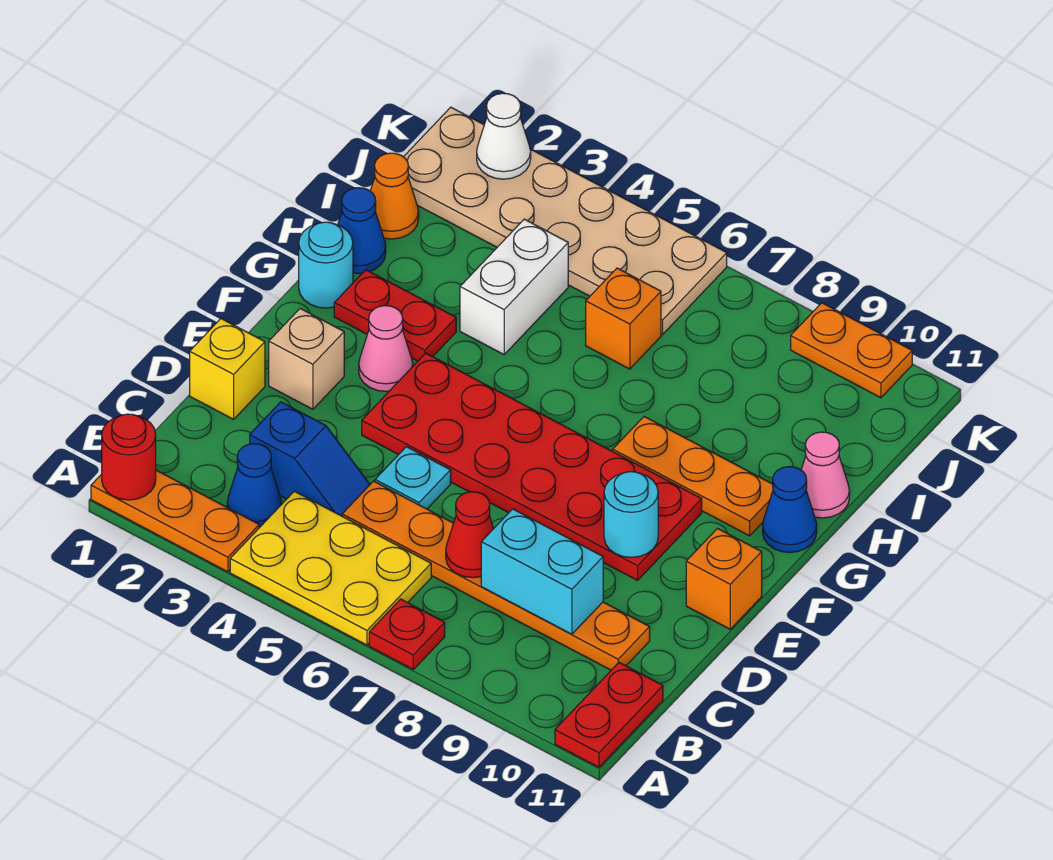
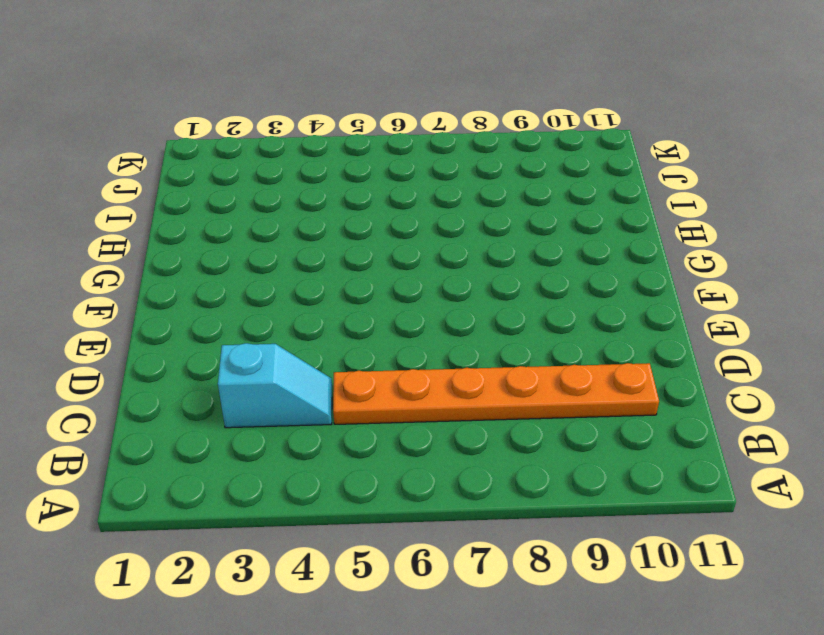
cyan 1x2 slope [218,343,332,428] -> blue 1x2 slope [250,402,370,516]
none -> orange 1x3 plate [91,470,259,572]
none -> yellow 2x3 plate [230,491,431,645]
none -> red 1x1 plate [369,599,445,669]

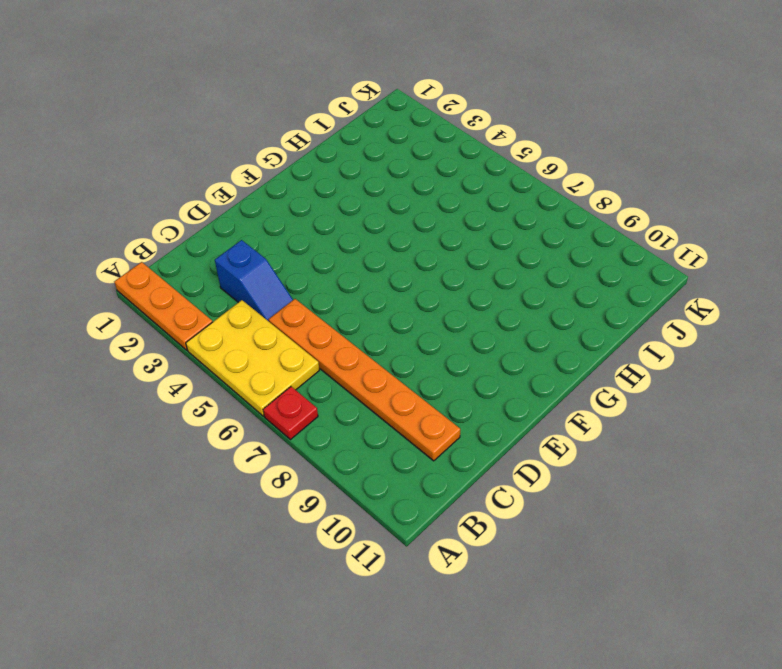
none -> red 1x2 plate [555,662,663,767]
none -> blue 1x1 cone [227,444,281,528]
none -> yellow 1x1 brick [190,319,265,419]

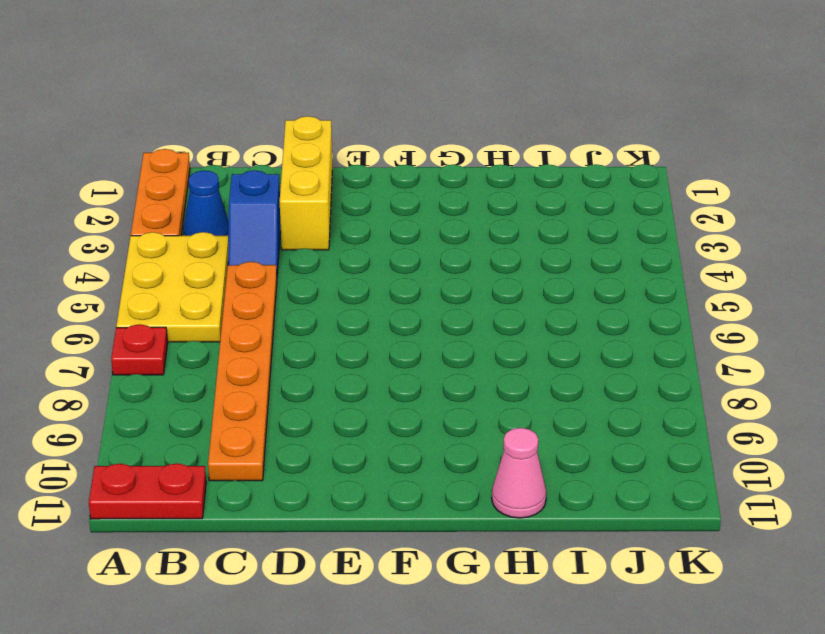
yellow 1x3 brick [280,116,332,250] -> yellow 1x1 brick [190,319,265,419]
none -> cyan 1x1 plate [375,447,451,509]
none -> tan 1x1 brick [269,309,344,409]
none -> red 2x6 plate [362,353,702,580]

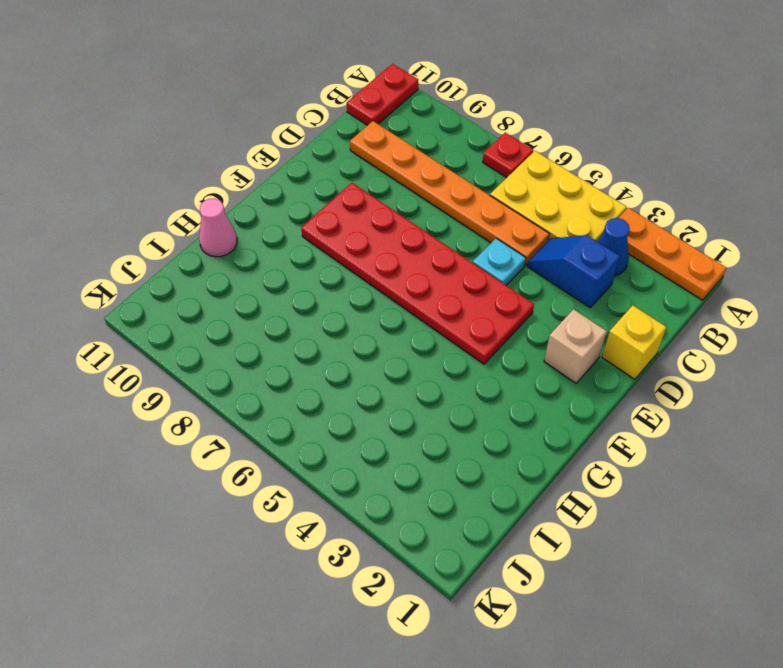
none -> orange 1x1 brick [686,528,762,629]
none -> pink 1x1 cone [359,306,413,391]
none -> cyan 1x1 round brick [299,222,353,308]

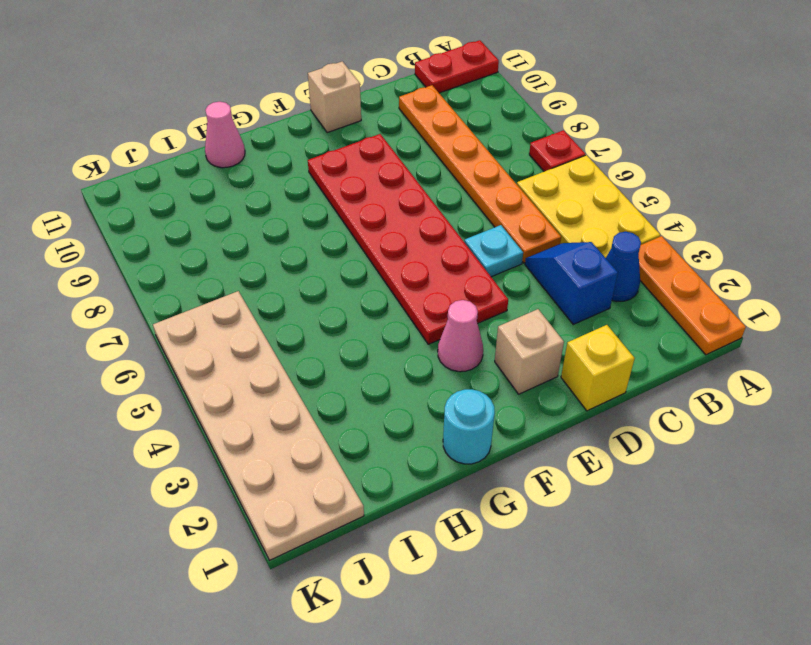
tan 1x1 brick [308,61,361,133] -> orange 1x1 brick [686,528,762,629]
none -> red 1x2 plate [334,270,456,361]
none -> orange 1x3 plate [613,417,773,536]
none -> blue 1x1 cone [763,467,817,552]

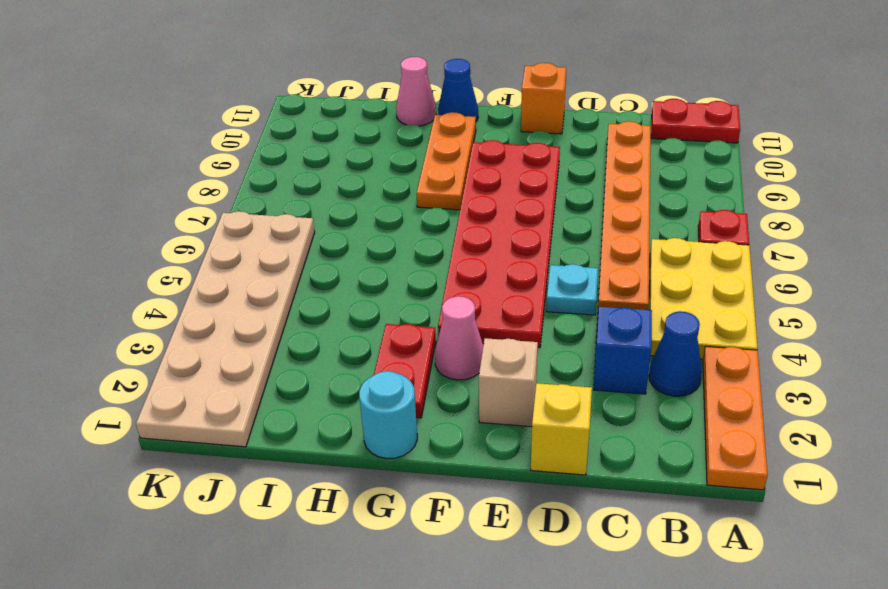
none -> blue 1x1 cone [338,188,386,274]
none -> white 1x2 brick [460,219,568,354]
none -> orange 1x1 cone [370,153,419,239]

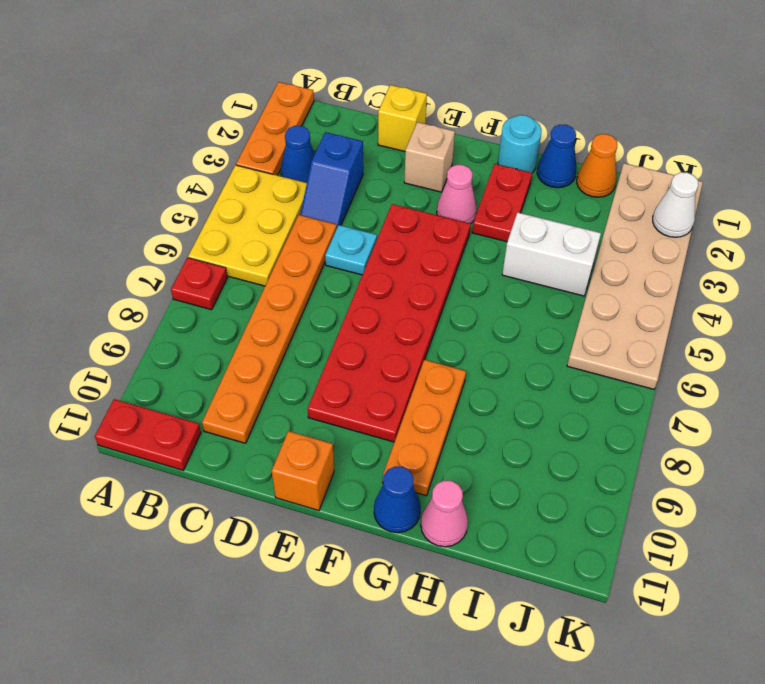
none -> orange 1x1 brick [586,268,661,369]
none -> orange 1x2 plate [791,303,912,398]
none -> red 1x1 round brick [102,414,156,500]

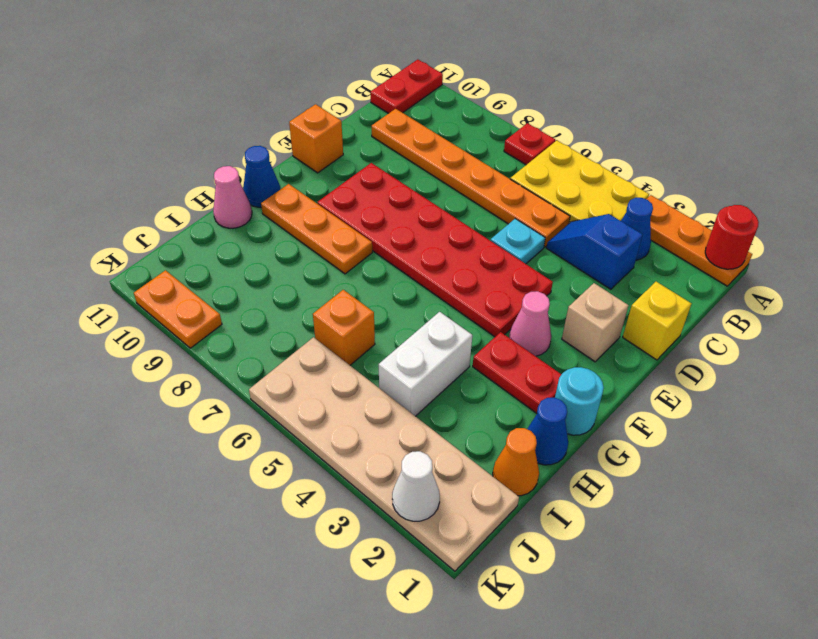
none -> red 1x1 cone [446,492,494,578]
none -> cyan 1x2 brick [481,509,603,634]
none -> cyan 1x1 round brick [604,472,658,557]

